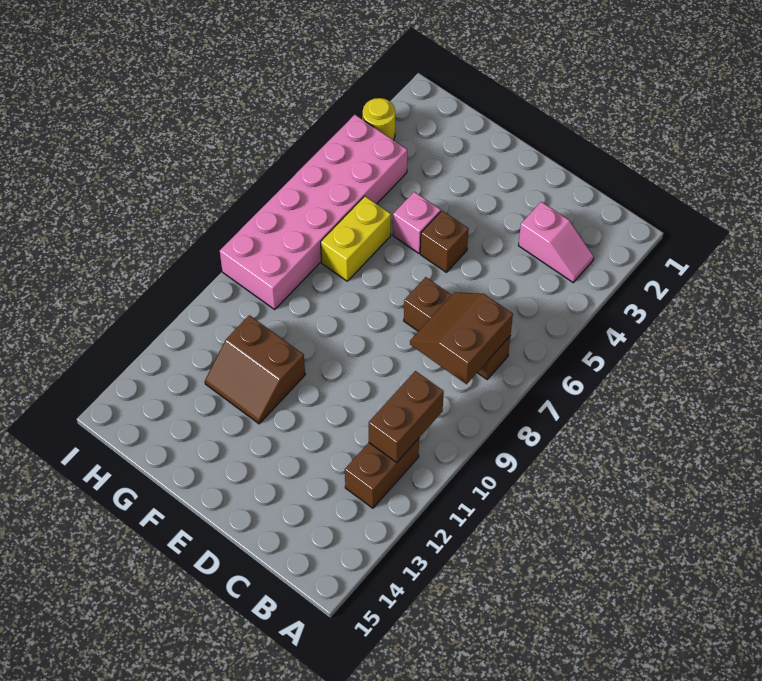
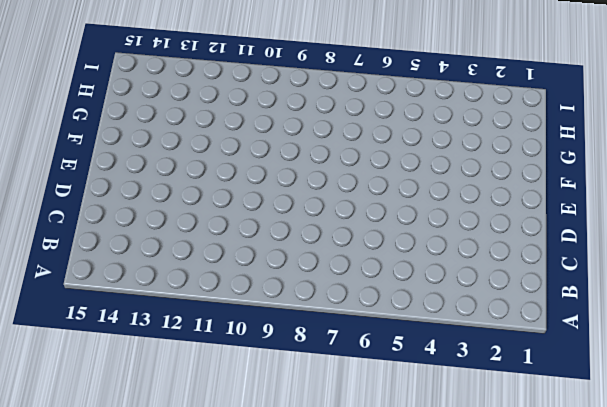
none -> pink 1x2 slope [518,202,594,282]
none -> brown 1x3 brick [404,277,510,379]

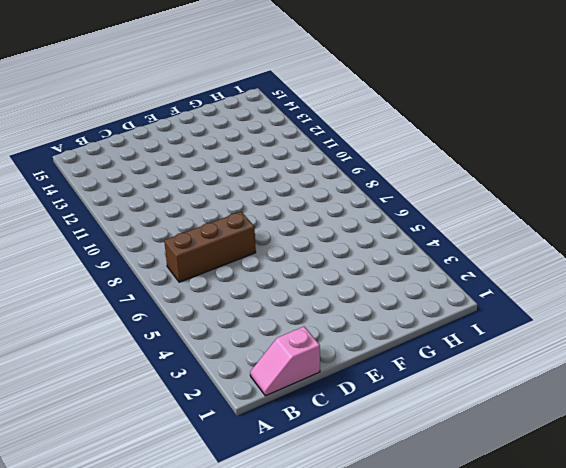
pink 1x2 slope [250,327,320,396] -> pink 1x2 slope moved to [518,202,594,282]
none -> brown 1x2 brick [345,438,419,508]
none -> brown 1x1 brick [420,211,469,272]

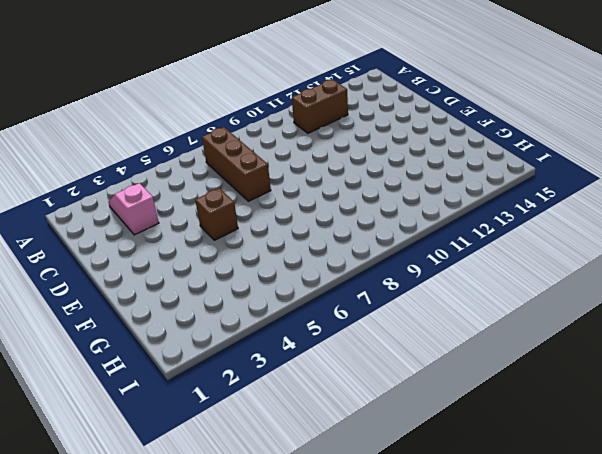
none -> pink 1x1 brick [393,192,441,253]
none -> brown 2x2 slope [205,315,305,424]

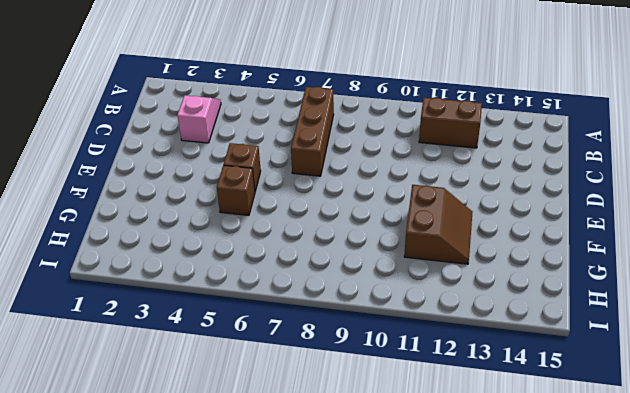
brown 1x1 brick [217,165,255,215] -> pink 1x1 brick [393,192,441,253]
none -> yellow 1x2 brick [321,196,391,281]
none -> pink 2x6 brick [220,115,407,309]

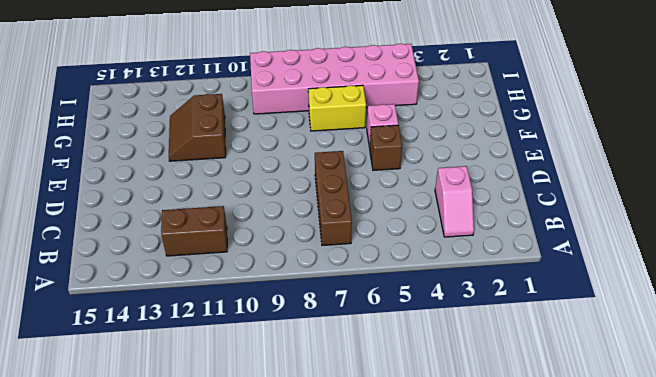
none -> yellow 1x1 round brick [363,98,395,140]
none -> brown 2x2 slope [410,292,513,384]

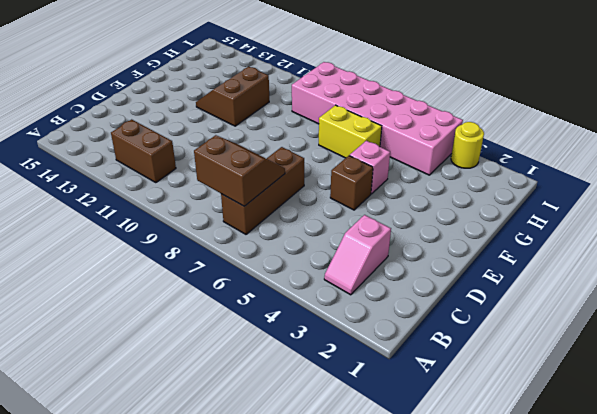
none -> brown 1x2 brick [369,371,444,462]

